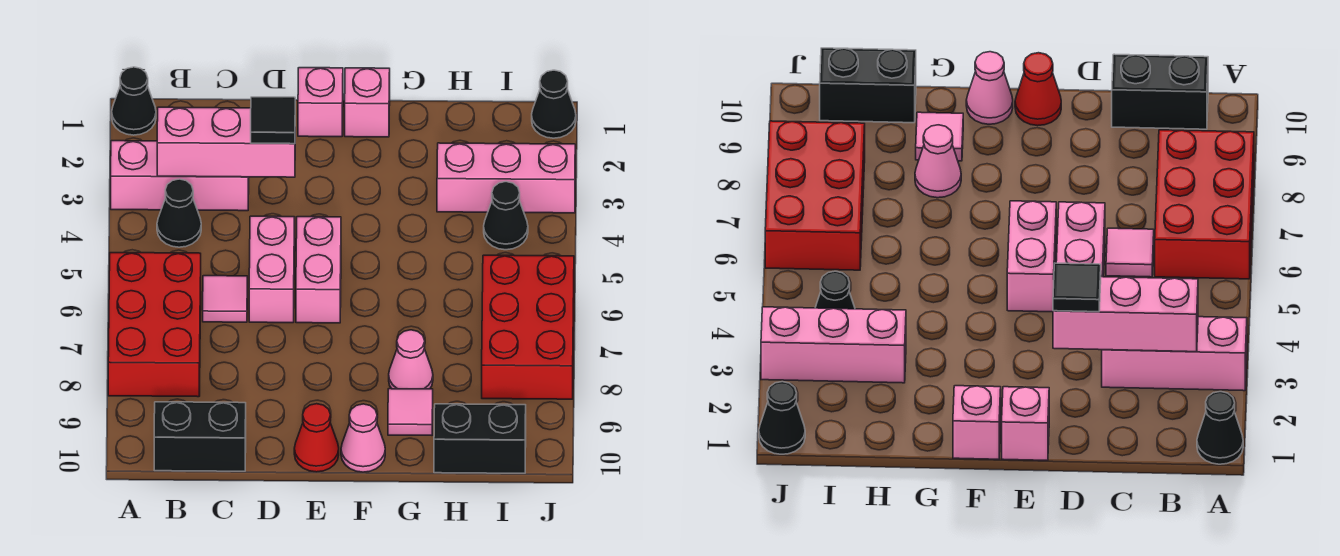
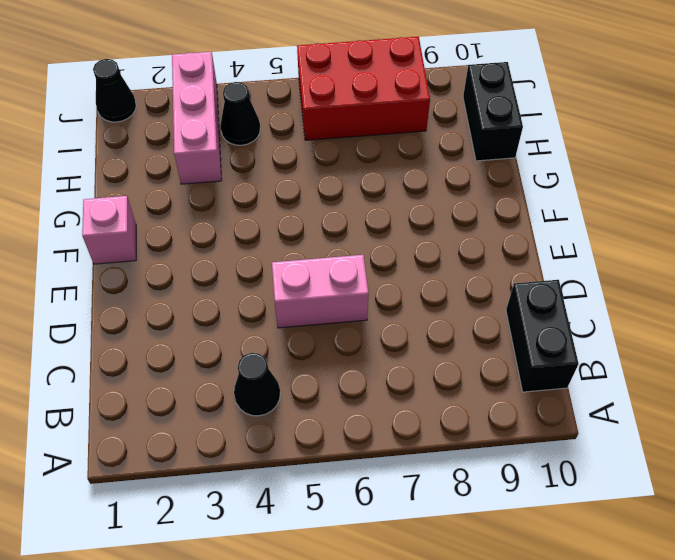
none -> black 1x1 cone [112,67,156,135]
none -> pink 1x3 brick [111,141,249,211]
none -> red 2x3 brick [108,253,201,397]

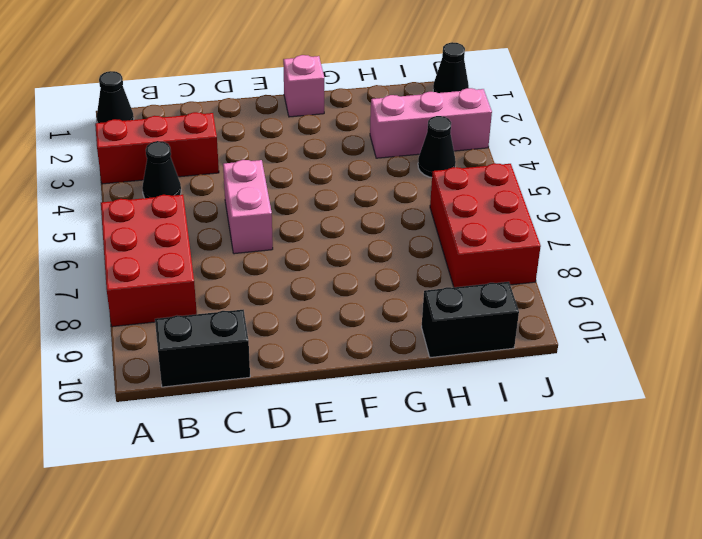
red 1x3 brick [95,112,219,184] -> pink 1x3 brick [111,141,249,211]
none -> pink 1x1 tile [203,276,247,322]
none -> pink 1x1 brick [298,68,343,137]
none -> pink 1x2 brick [296,217,341,323]

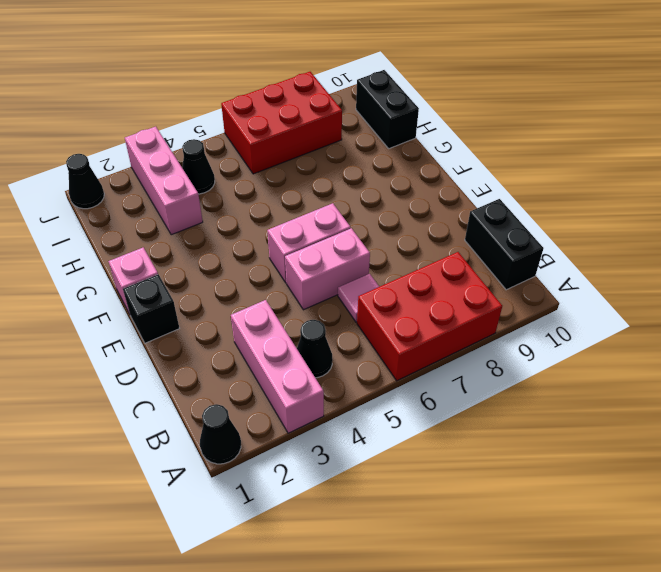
black 1x1 brick [123,274,179,343] -> pink 1x1 brick [298,68,343,137]
none -> red 1x1 cone [294,404,339,472]
none -> pink 1x1 cone [341,404,385,472]
none -> pink 1x1 cone [389,330,433,389]

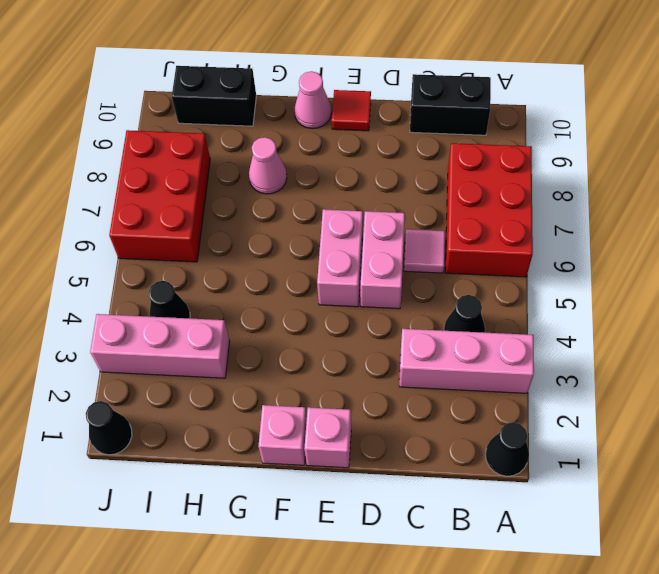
red 1x1 tile [332,90,371,131] -> red 1x1 cone [294,404,339,472]
none -> pink 1x1 tile [388,389,433,435]
none -> pink 1x3 brick [157,107,295,177]
none -> black 1x1 tile [251,97,295,144]

